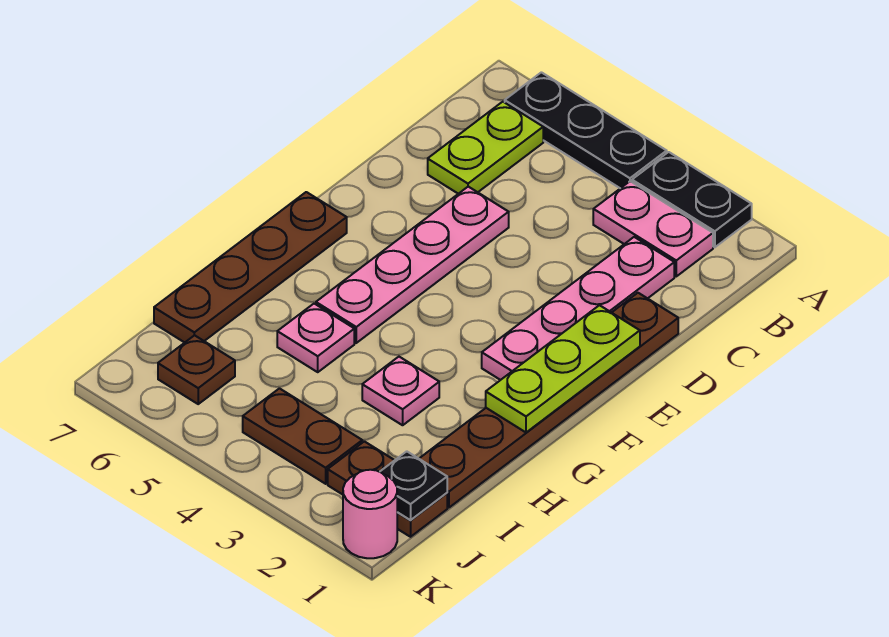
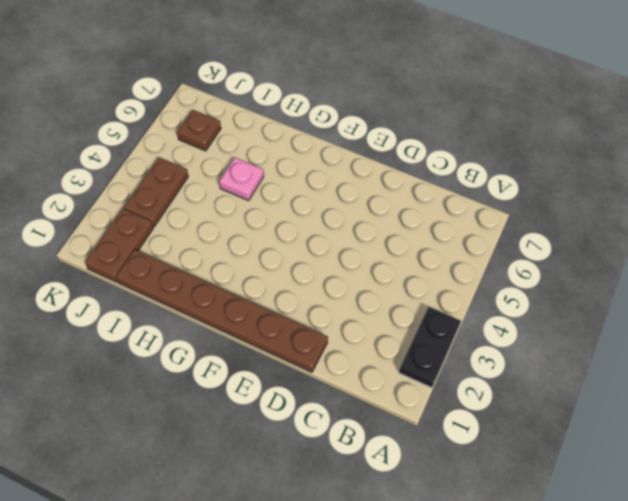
none -> black 1x3 plate [505,72,667,188]
none -> pink 1x2 plate [593,181,713,276]
none -> lime 1x2 plate [428,102,543,194]

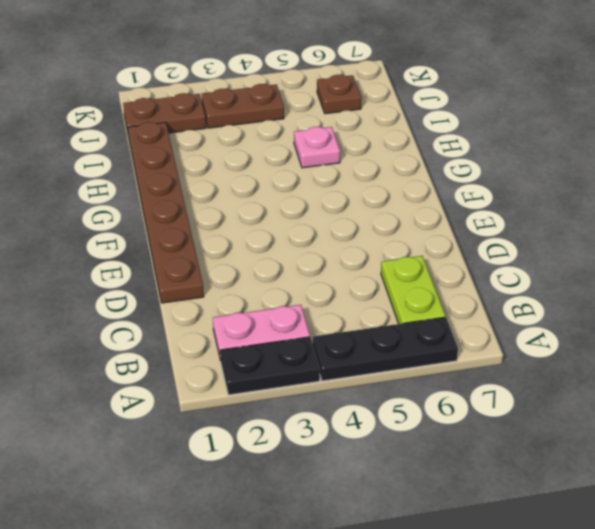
none -> pink 1x4 plate [482,237,674,380]
none -> pink 1x4 plate [316,187,509,343]
none -> brown 1x4 plate [154,192,347,343]

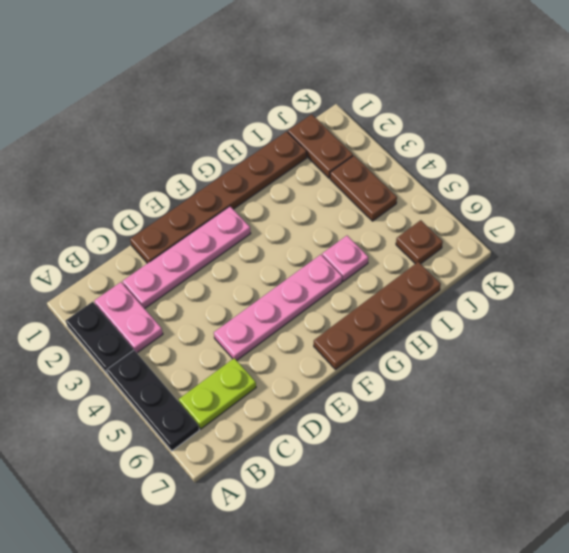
none -> pink 1x1 plate [362,357,439,425]
none -> pink 1x1 round brick [343,470,397,558]
none -> lime 1x3 plate [486,305,640,432]

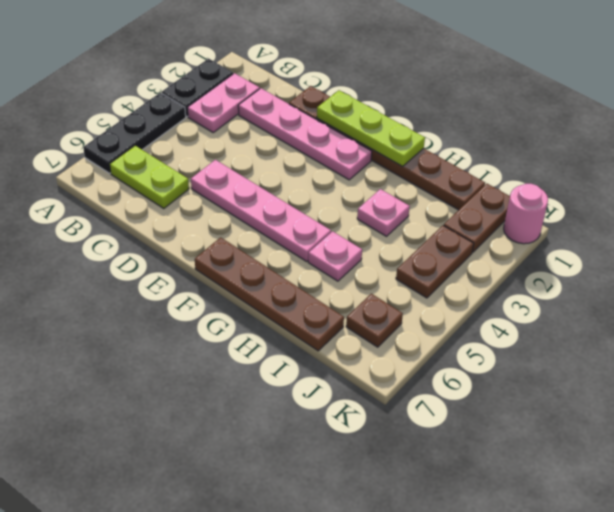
none -> black 1x1 plate [380,451,447,520]

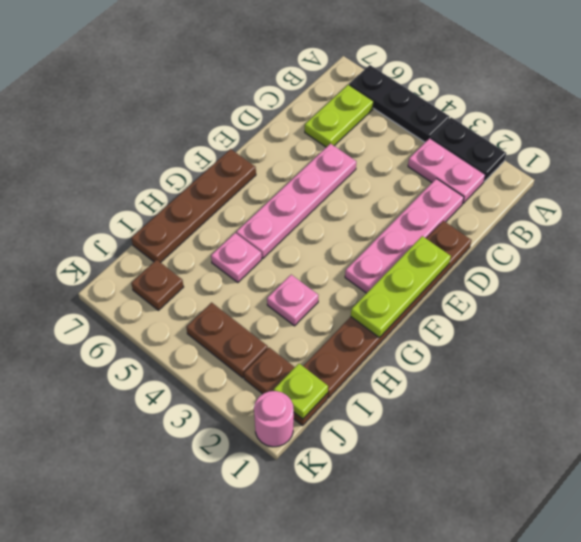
lime 1x1 plate [274,364,328,419] -> black 1x1 plate [380,451,447,520]

